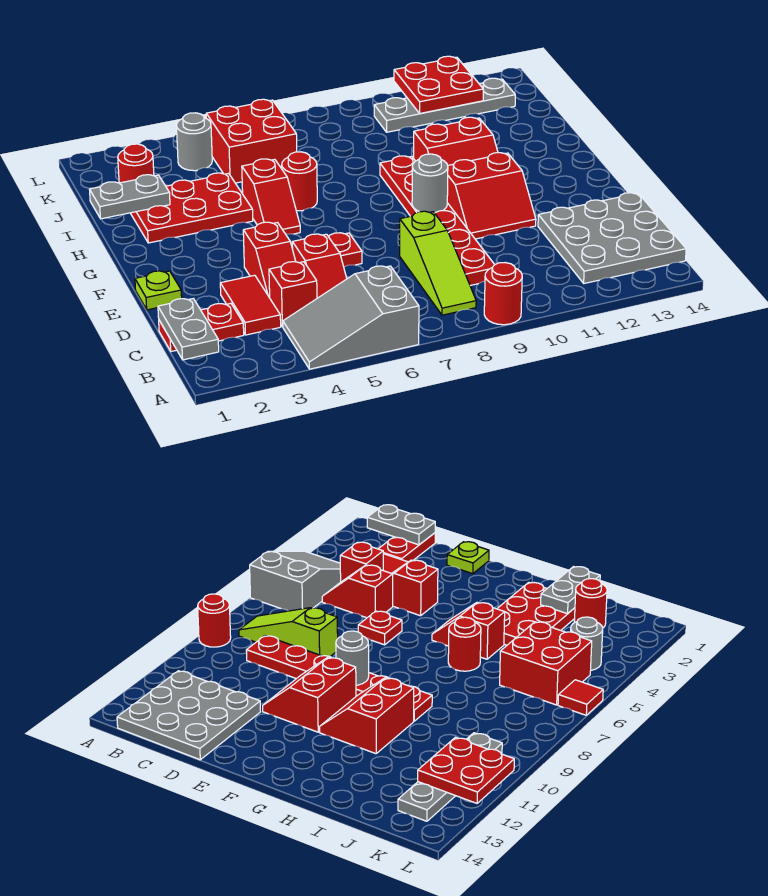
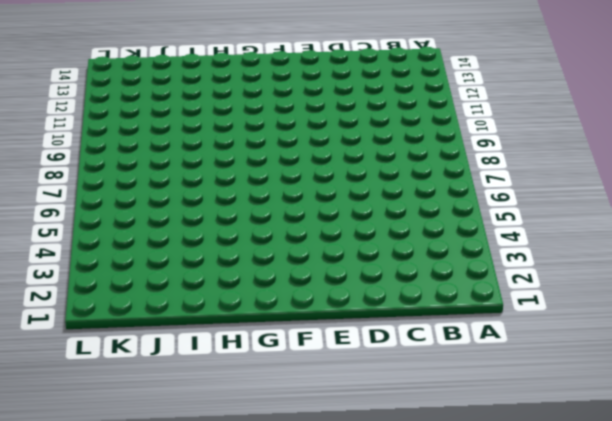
none -> grey 2x3 slope [283,266,419,369]
none -> red 1x1 round brick [484,263,522,325]
none -> lime 1x3 slope [400,211,476,315]

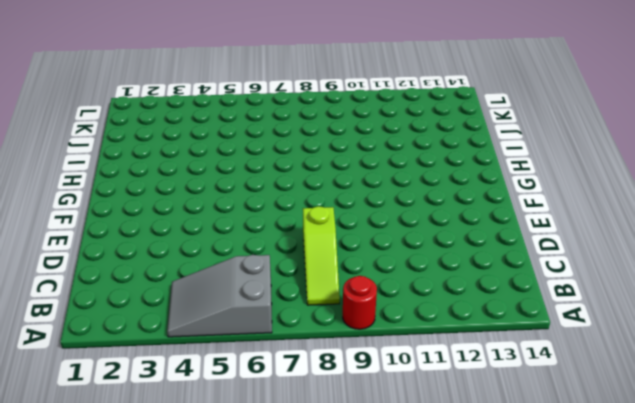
none -> grey 3x3 plate [538,193,686,283]
none -> red 1x2 plate [159,303,244,351]
none -> red 1x2 tile [220,275,281,335]

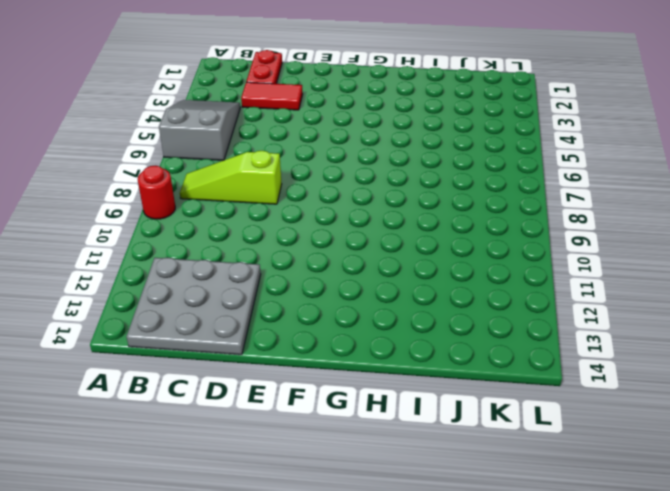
none -> red 1x1 brick [269,262,317,327]
none -> red 1x2 slope [292,234,347,298]
none -> red 1x6 plate [380,156,495,285]

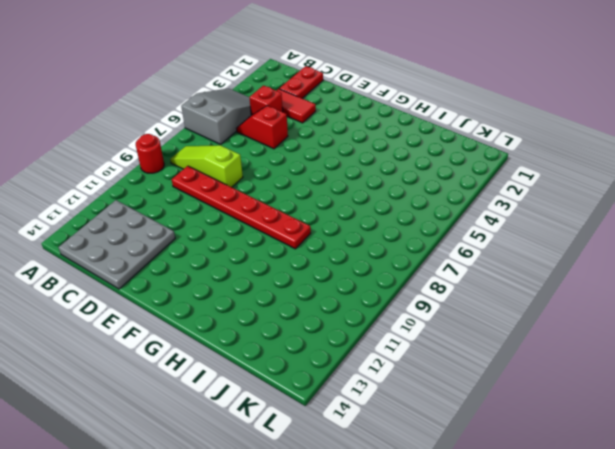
none -> red 1x2 slope [243,222,296,298]
none -> lime 1x1 plate [135,271,182,310]
none -> red 1x1 plate [329,233,362,267]

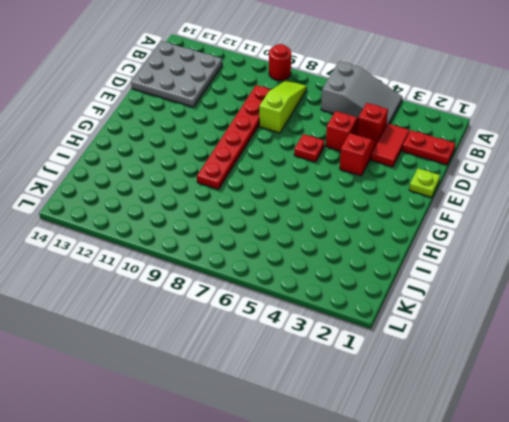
none -> red 2x2 slope [447,153,536,239]
none -> red 1x2 slope [242,159,300,234]
none -> red 2x2 slope [414,117,498,165]

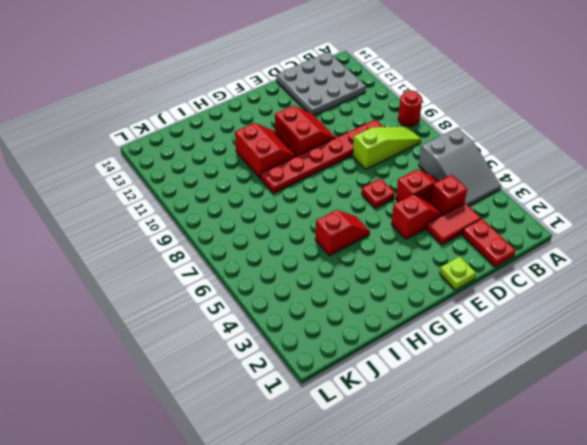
none -> red 2x3 plate [131,173,253,243]
none -> red 1x1 round brick [282,152,317,211]
none -> red 1x1 round brick [118,144,154,183]

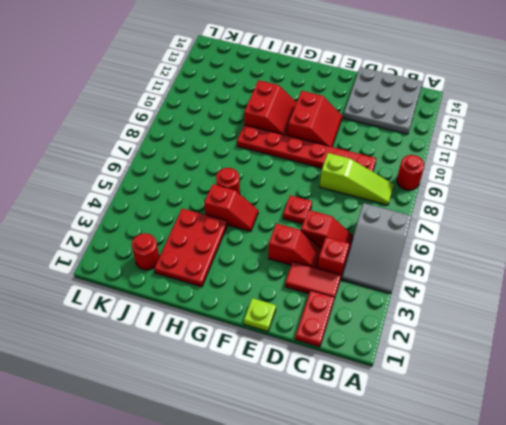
none -> red 2x2 brick [206,99,297,183]
none -> grey 1x1 round brick [176,113,212,171]
none -> grey 1x4 plate [374,78,515,132]

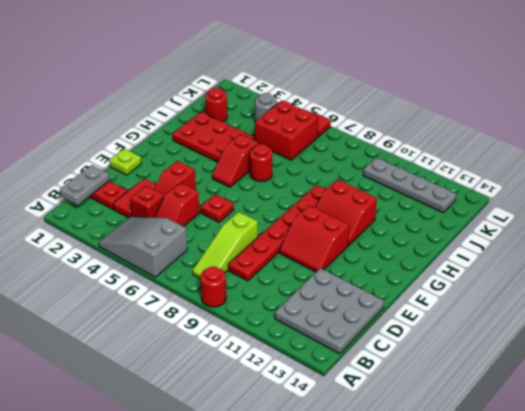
none -> grey 1x1 round brick [412,154,448,213]
none -> grey 1x2 plate [90,175,170,219]
none -> red 2x2 plate [394,56,483,113]

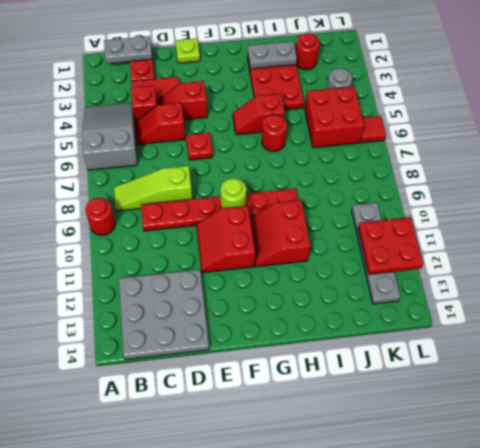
lime 1x1 round brick [221,178,246,208] -> grey 1x1 round brick [412,154,448,213]
grey 1x2 plate [248,41,297,69] -> grey 1x2 plate turned to [90,175,170,219]

